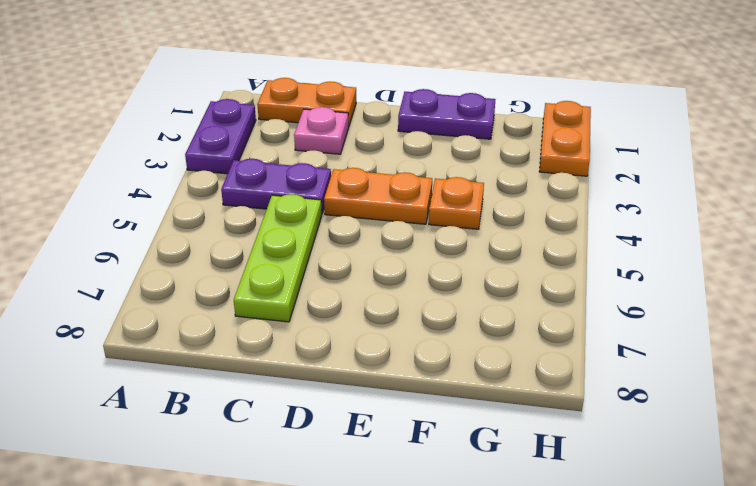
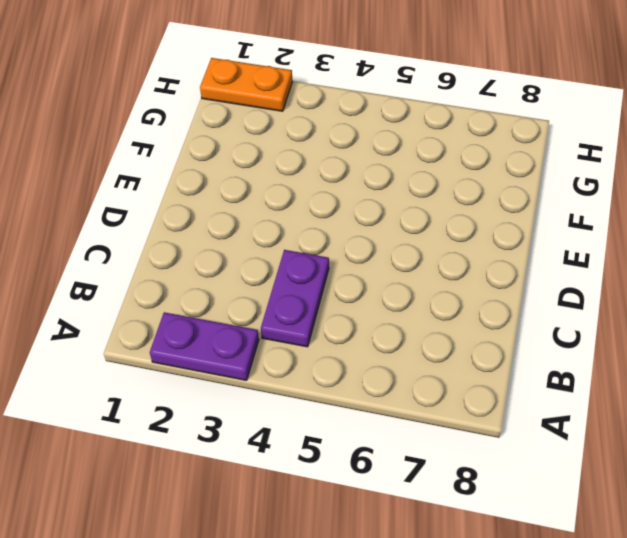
none -> orange 1x2 plate [257,78,356,127]
none -> pink 1x1 plate [294,107,349,154]

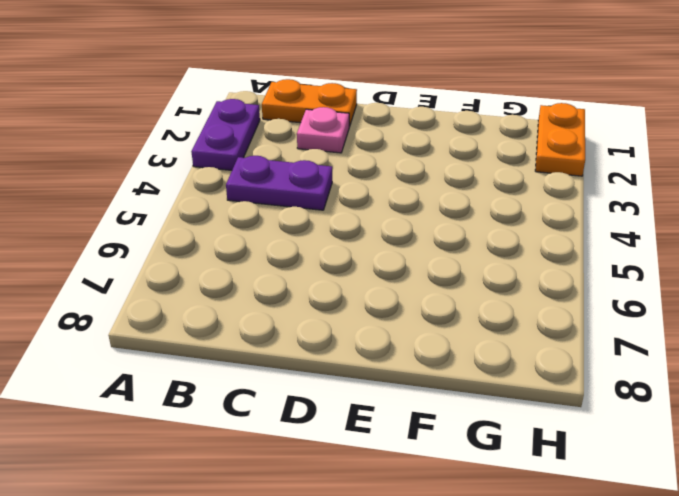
none -> lime 1x3 plate [234,194,322,322]
none -> orange 1x2 plate [324,168,432,224]

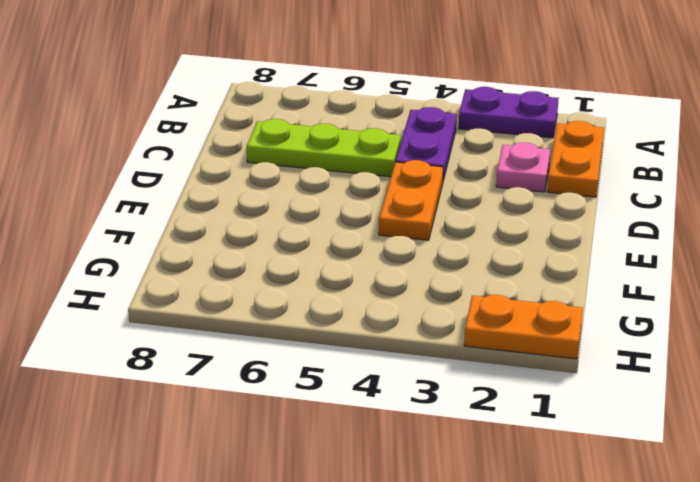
none -> purple 1x2 plate [398,89,495,139]
none -> orange 1x1 plate [429,177,484,229]

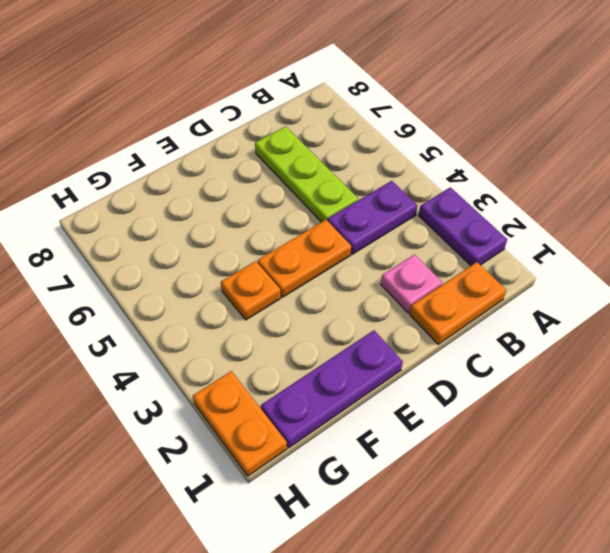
purple 1x3 plate [261,330,403,448] -> purple 1x2 plate [398,89,495,139]

